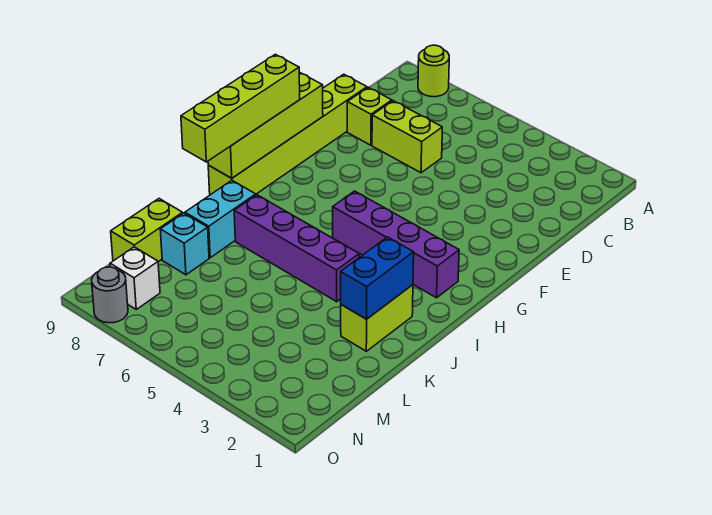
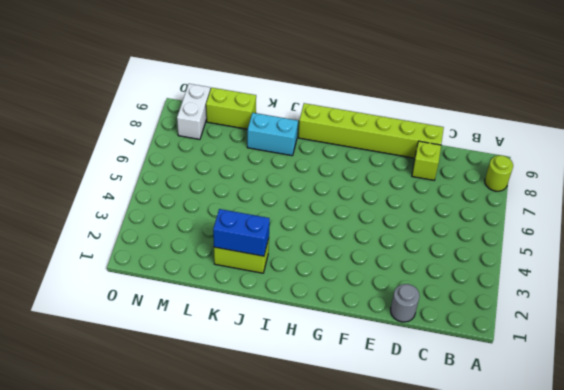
grey 1x1 round brick [391,284,420,322] -> grey 1x1 round brick moved to [92,267,128,323]
white 1x2 brick [177,84,210,139] -> white 1x1 brick [110,247,160,309]
none -> lime 1x2 brick [372,101,442,173]
none -> purple 1x4 brick [333,191,459,298]
none -> purple 1x4 brick [234,195,359,302]

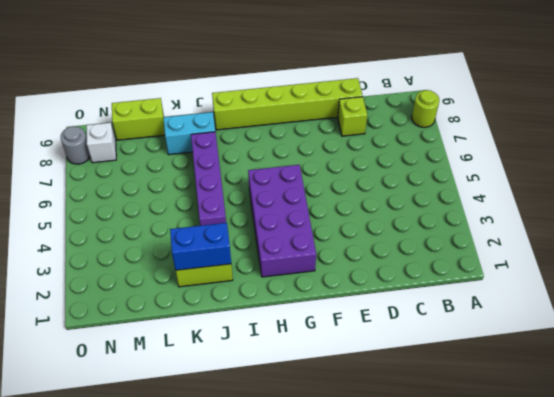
purple 2x4 brick [248,165,316,277] -> purple 1x4 brick [333,191,459,298]
none -> lime 1x2 brick [372,101,442,173]
none -> cyan 1x1 brick [160,213,209,275]
none -> lime 1x4 brick [208,72,323,178]

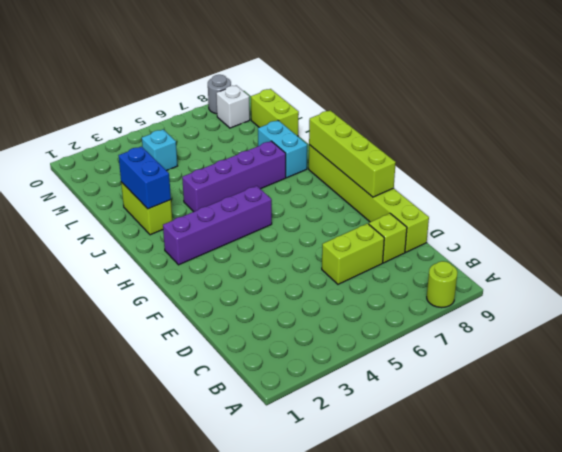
cyan 1x1 brick [142,130,177,171] -> cyan 1x1 brick moved to [160,213,209,275]
none -> lime 1x4 brick [181,54,300,162]

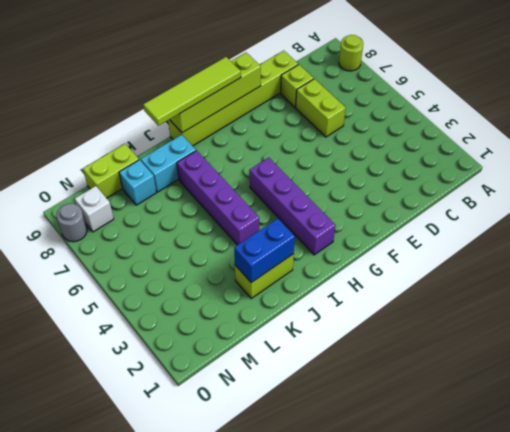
lime 1x4 tile [143,57,241,126] -> lime 1x4 brick [181,54,300,162]

